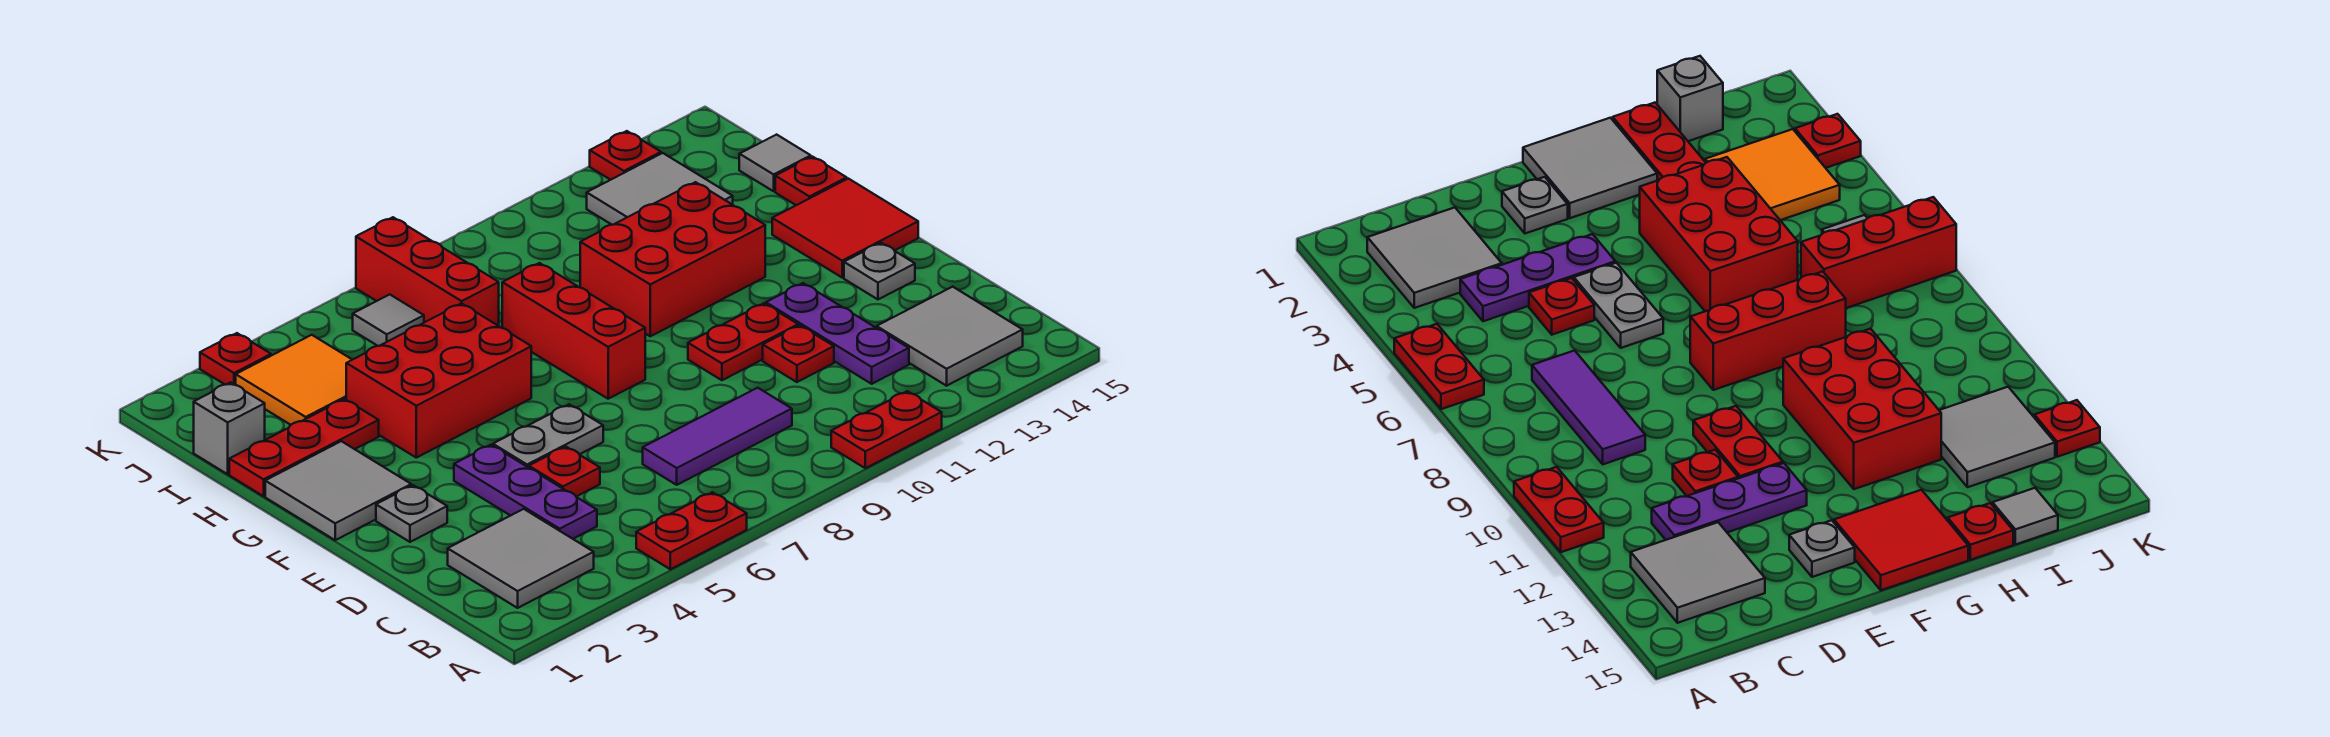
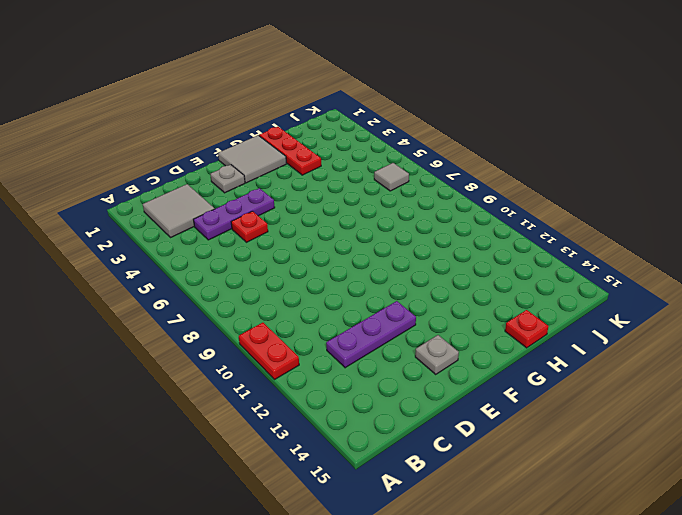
none -> red 1x2 plate [636,492,747,569]
none -> grey 2x2 tile [877,287,1023,386]
none -> purple 1x3 tile [643,388,792,485]

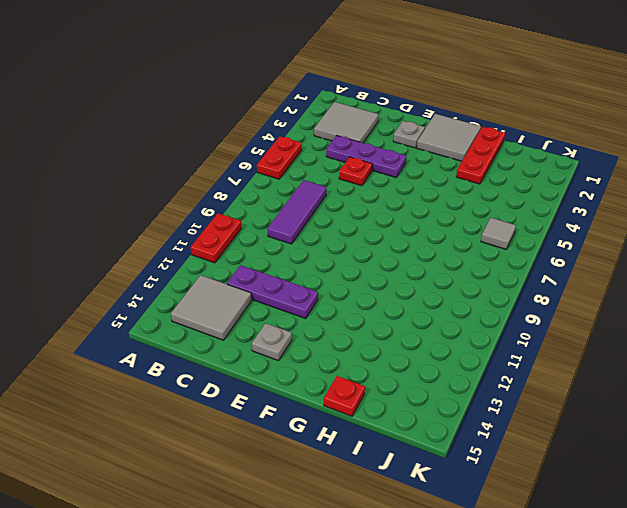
none -> red 1x1 plate [763,325,834,382]
none -> grey 1x2 plate [493,405,603,468]
none -> red 1x2 plate [688,303,798,380]

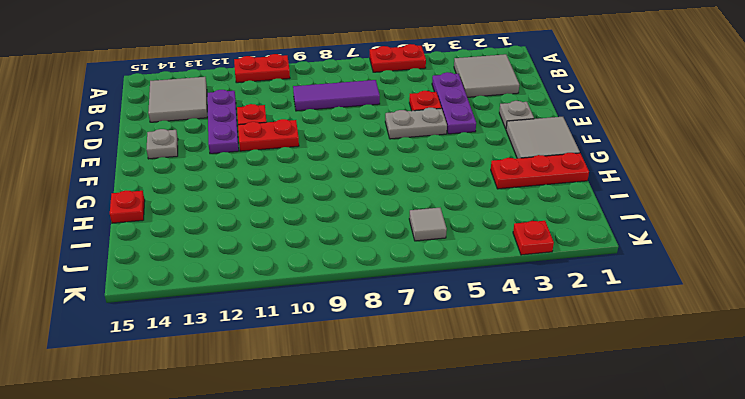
none -> red 1x3 brick [502,263,645,399]
none -> red 2x2 tile [772,179,918,277]
none -> red 2x3 brick [346,303,531,458]

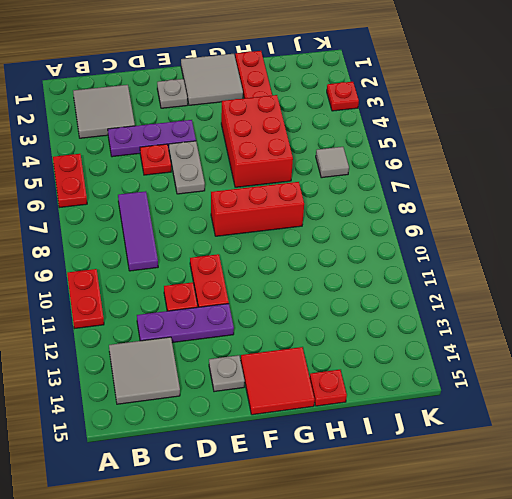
none -> red 2x3 brick [580,182,765,336]
none -> grey 1x1 brick [194,382,265,474]
none -> orange 2x2 tile [236,335,352,425]

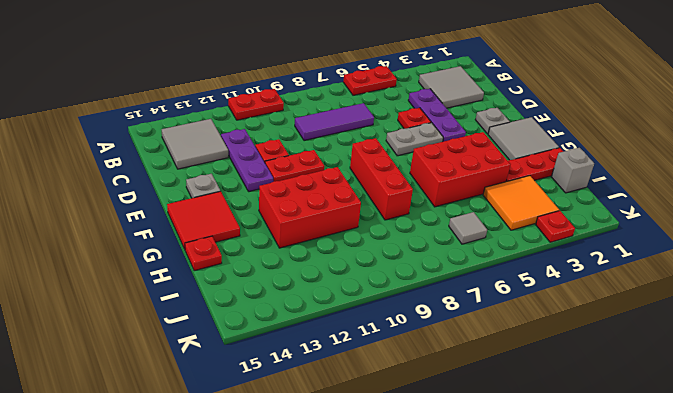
none -> red 1x3 brick [356,217,499,326]
none -> grey 2x2 tile [587,153,733,225]
none -> grey 1x1 tile [739,135,811,191]

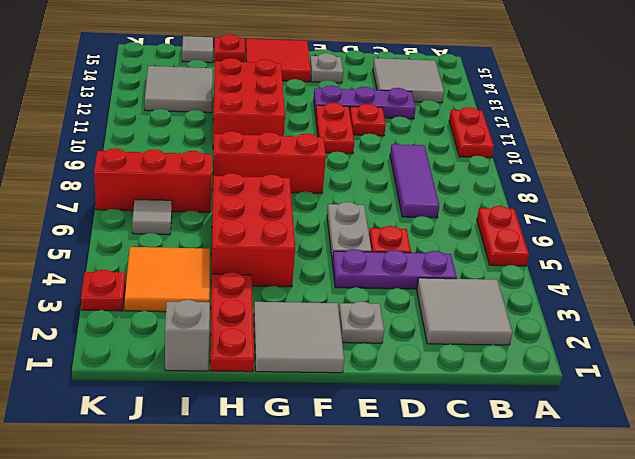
none -> red 1x1 plate [590,131,661,180]

